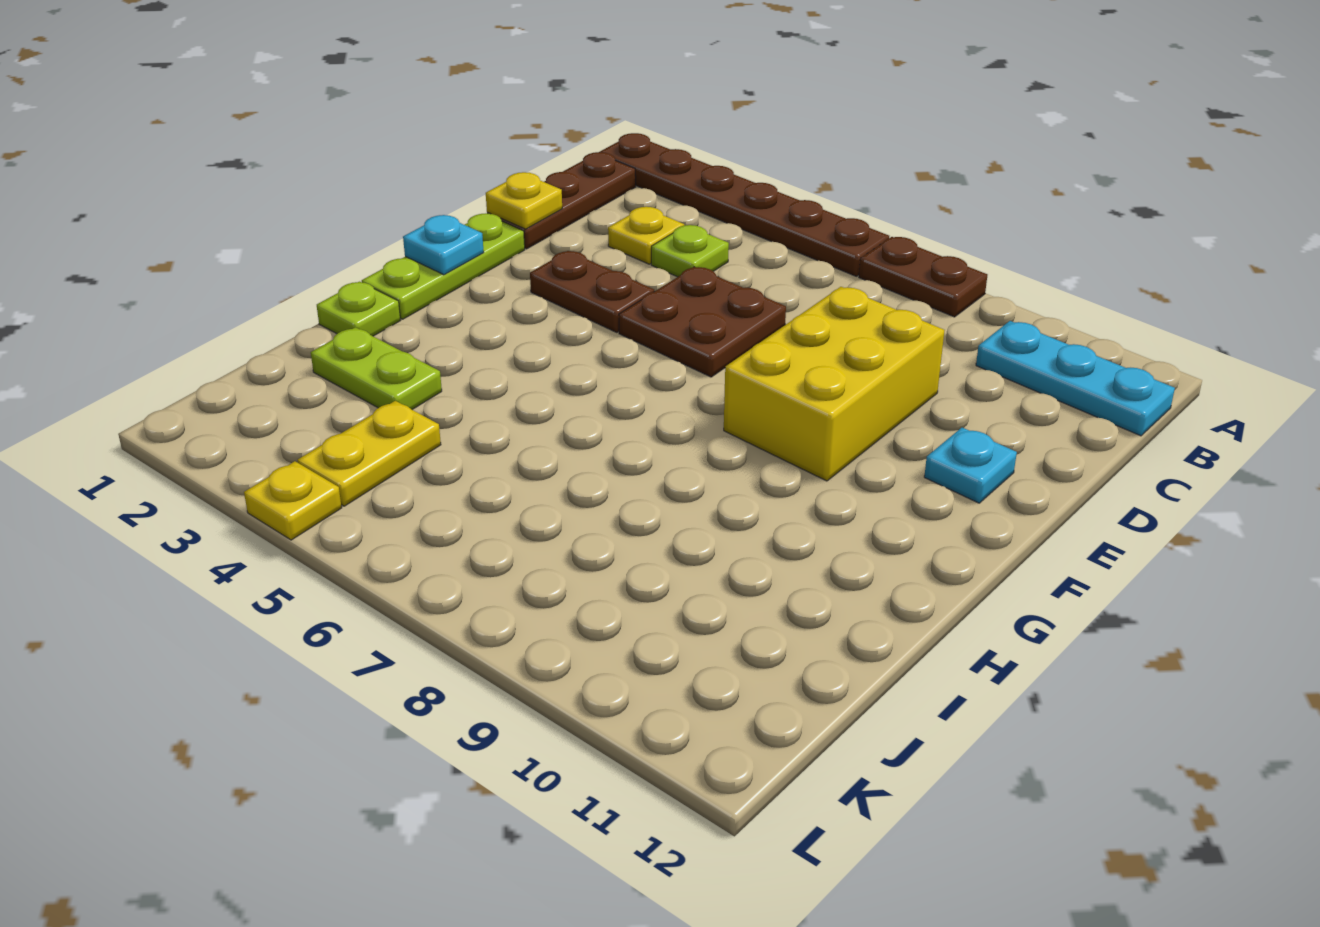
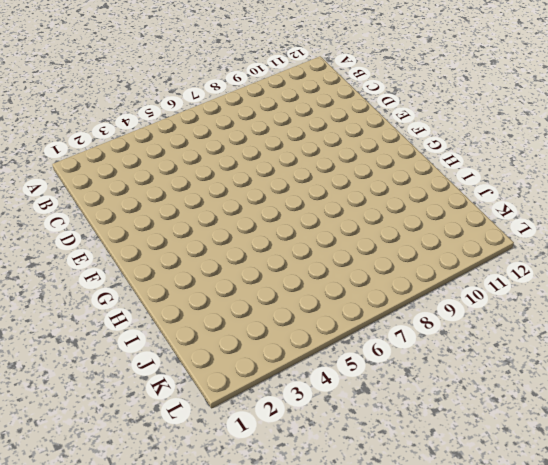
none -> brown 1x6 plate [600,133,889,276]
none -> brown 1x2 plate [859,237,987,317]
none -> brown 1x3 plate [487,152,636,249]

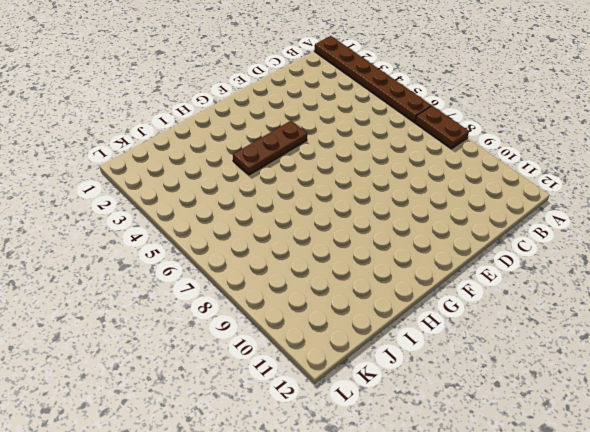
brown 1x3 plate [233,121,307,175] -> brown 1x3 plate moved to [487,152,636,249]
none -> cyan 1x3 plate [976,321,1175,436]
none -> yellow 1x1 plate [608,207,684,264]
none -> lime 1x1 plate [651,225,729,277]

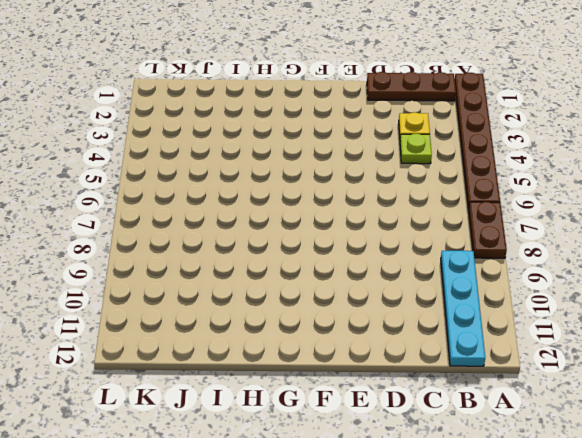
cyan 1x4 plate [441,251,485,366] -> cyan 1x3 plate [976,321,1175,436]
none -> brown 2x2 plate [619,267,786,377]
none -> yellow 2x3 brick [724,287,945,481]
none -> lime 1x3 plate [362,213,525,319]

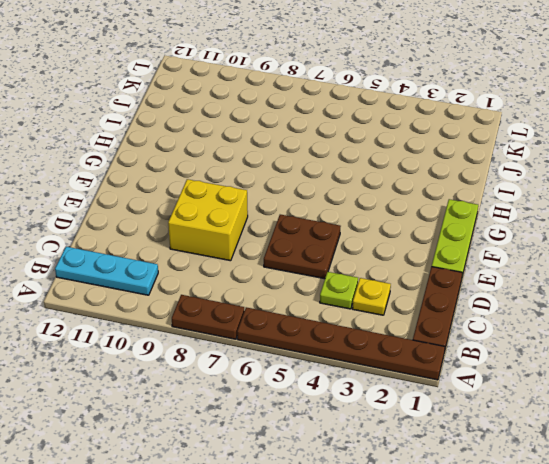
yellow 2x2 brick [168,179,248,261] -> yellow 2x3 brick [724,287,945,481]
none -> brown 1x2 plate [530,251,654,333]
none -> cyan 1x1 plate [924,428,1017,503]
none -> lime 1x1 plate [317,282,401,336]

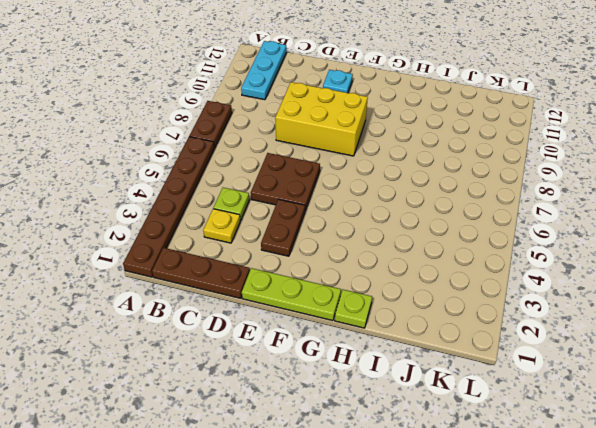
none -> lime 1x2 plate [311,327,442,410]
none -> yellow 1x2 plate [298,401,441,506]
none -> yellow 1x1 plate [244,461,342,540]

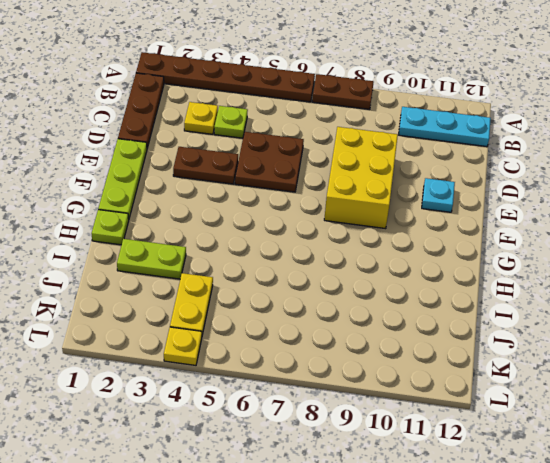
none -> yellow 1x1 plate [486,172,562,229]
none -> cyan 1x1 plate [403,215,484,275]

